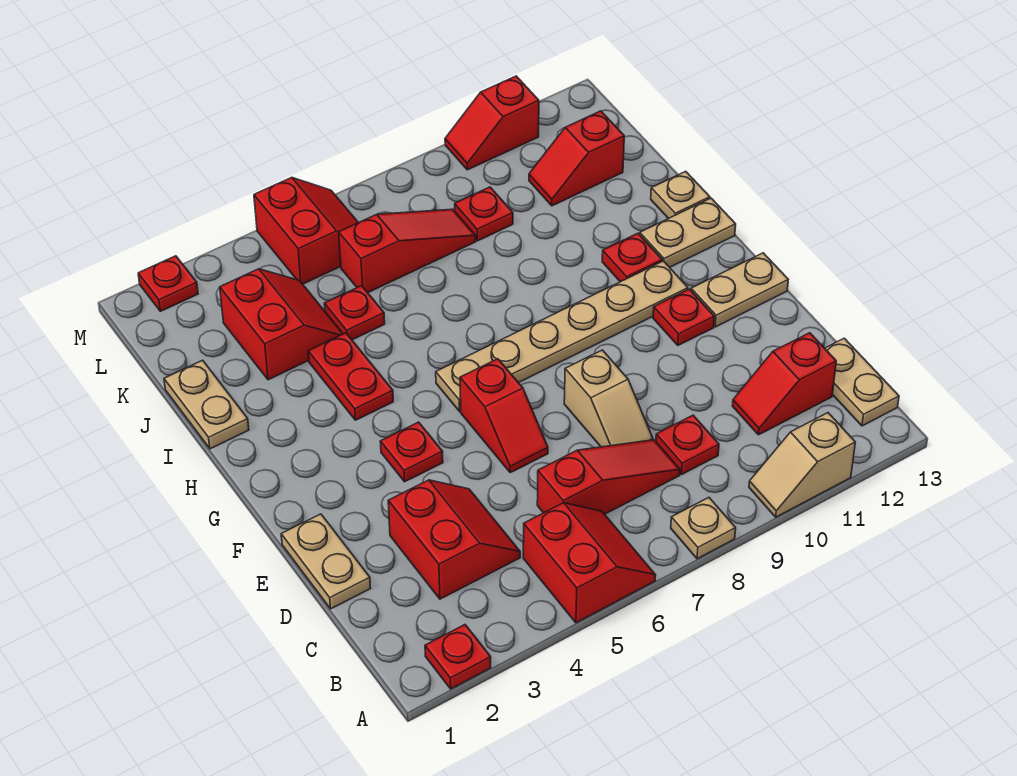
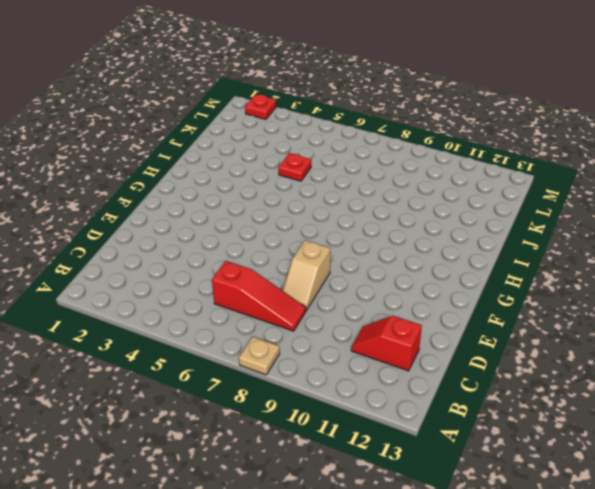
none -> red 1x1 plate [425,625,491,689]
none -> red 2x2 slope [523,503,656,623]
none -> tan 1x2 slope [749,413,855,517]

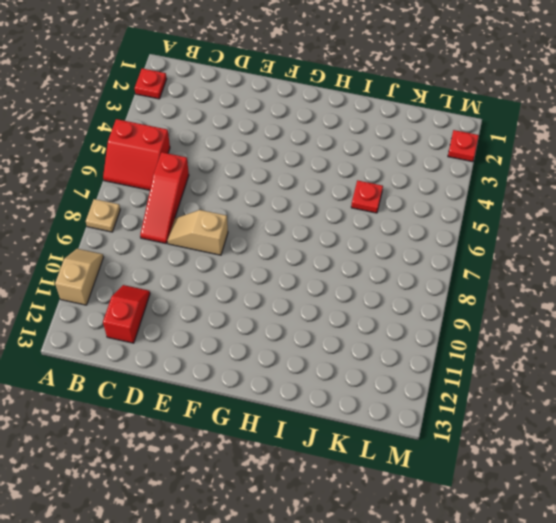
none -> tan 1x2 plate [825,338,899,426]
none -> red 2x2 slope [388,480,520,599]
none -> red 1x1 plate [656,415,719,475]

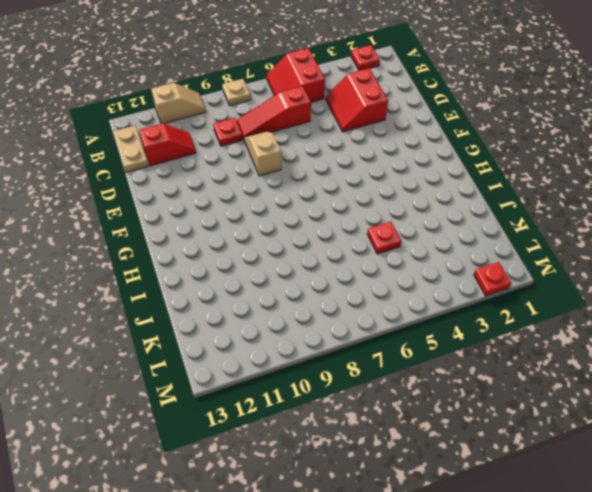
none -> tan 1x2 plate [281,514,371,609]
none -> red 1x2 slope [460,359,548,473]
none -> red 1x1 plate [380,422,443,482]

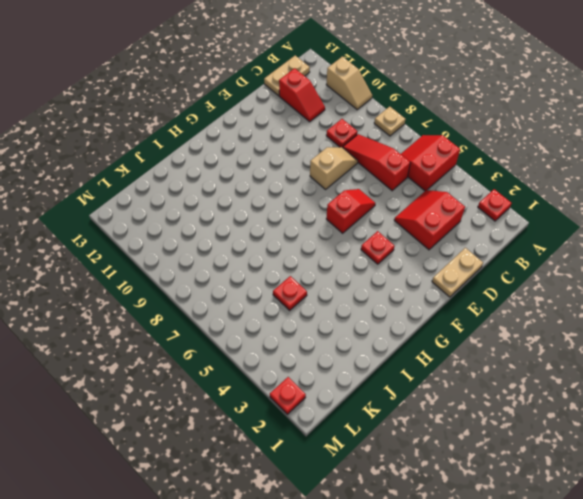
none -> red 1x1 plate [653,289,714,345]
none -> tan 1x2 plate [691,253,788,327]
none -> tan 1x6 plate [436,261,688,411]

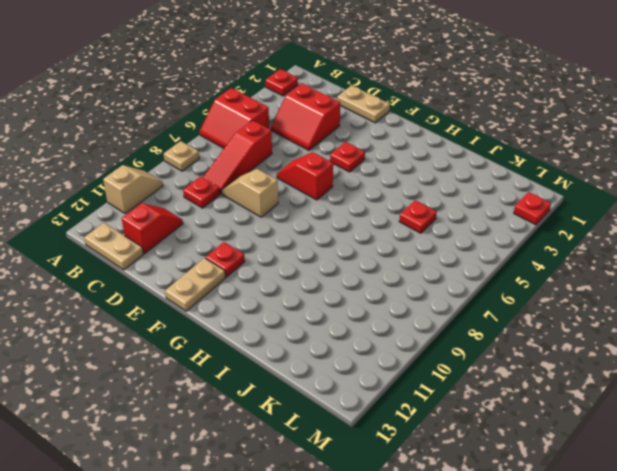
none -> tan 1x6 plate [436,261,688,411]
none -> red 1x2 plate [308,333,393,420]
none -> red 1x1 plate [602,233,662,282]

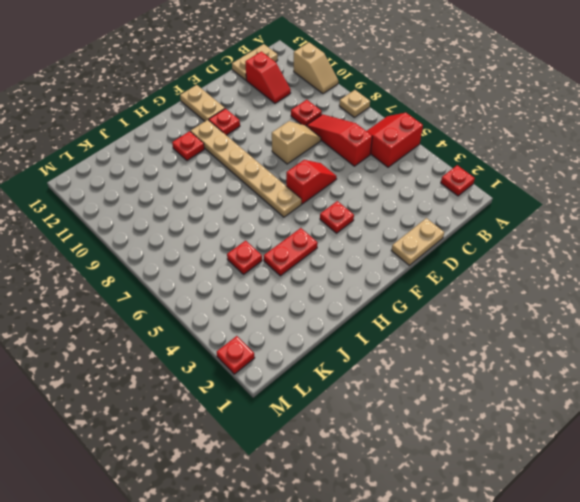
none -> red 2x2 slope [388,480,520,599]
none -> tan 1x2 plate [640,198,736,267]
none -> tan 1x2 plate [164,360,249,449]

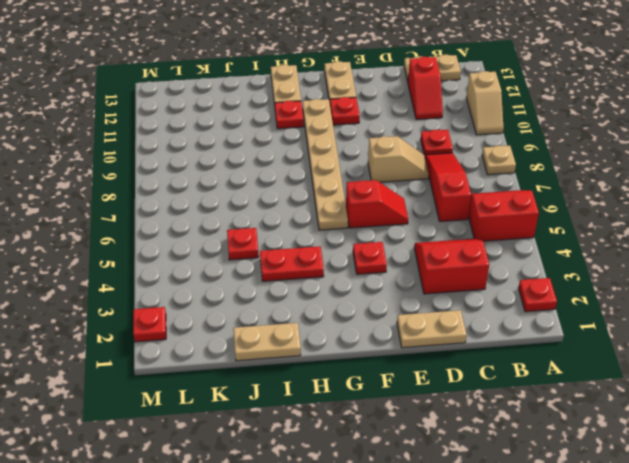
none -> tan 1x1 plate [651,171,710,219]
none -> red 2x2 slope [220,269,343,380]
none -> red 1x3 slope [339,209,476,293]

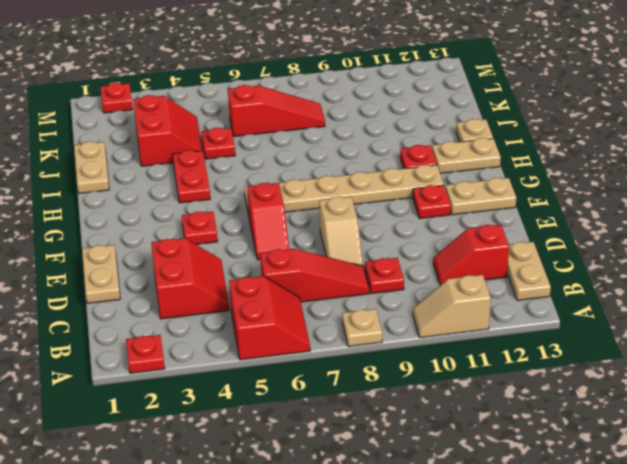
none -> red 1x1 plate [455,187,513,241]
none -> red 1x2 slope [529,111,624,206]
none -> red 2x2 slope [254,177,358,284]

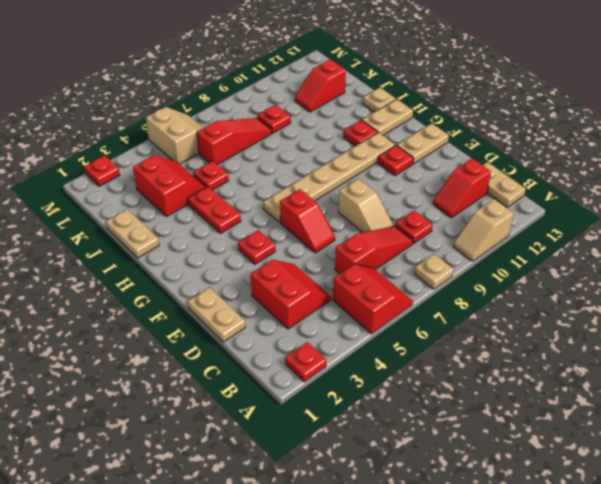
tan 2x2 slope [146,107,203,164] -> red 2x2 slope [254,177,358,284]
none -> red 1x2 slope [445,76,539,170]

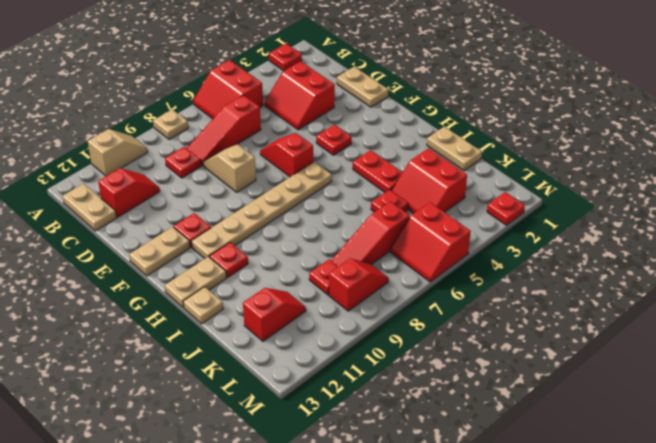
red 1x2 slope [329,259,389,311] -> red 1x2 slope moved to [445,76,539,170]

